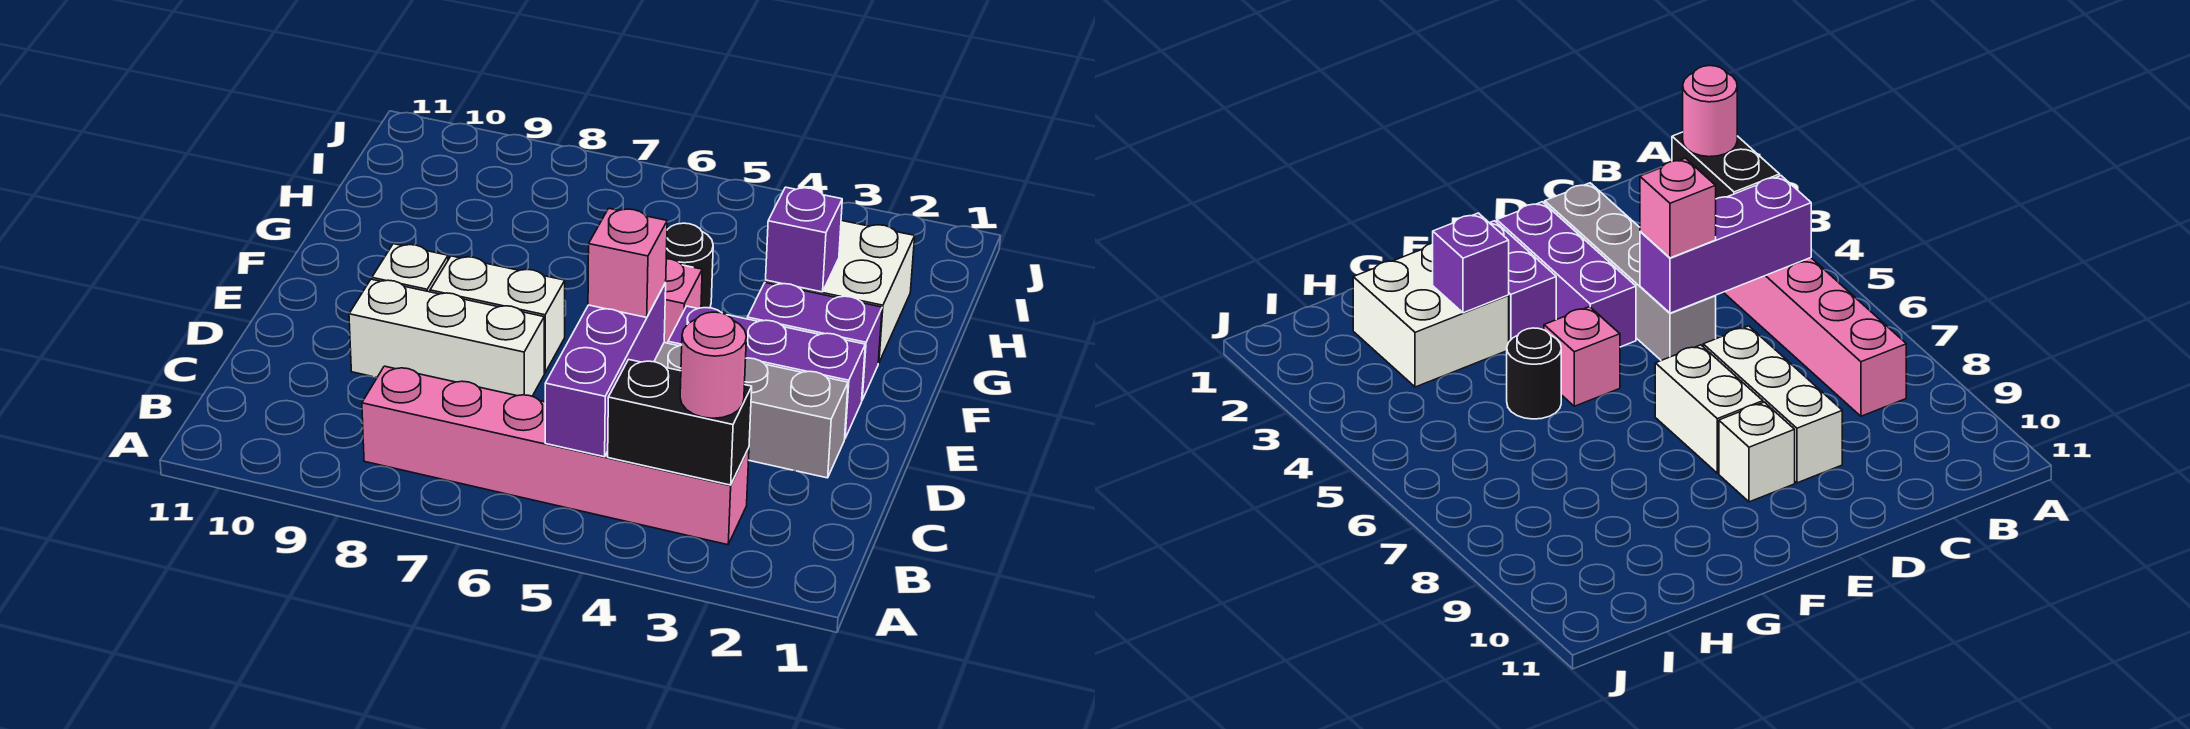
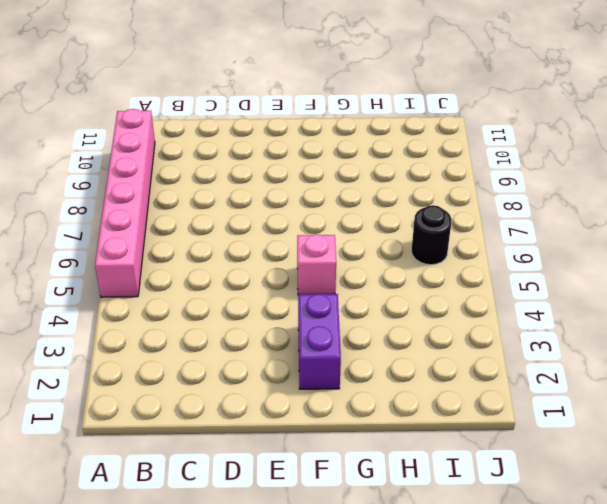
pink 1x6 brick [95,109,155,297] -> pink 1x6 brick moved to [362,366,749,545]
black 1x1 round brick [411,205,452,265] -> black 1x1 round brick moved to [666,223,713,308]
none -> grey 1x4 brick [654,343,848,478]
none -> white 1x3 brick [349,279,544,396]
none -> purple 1x3 brick [668,306,865,438]

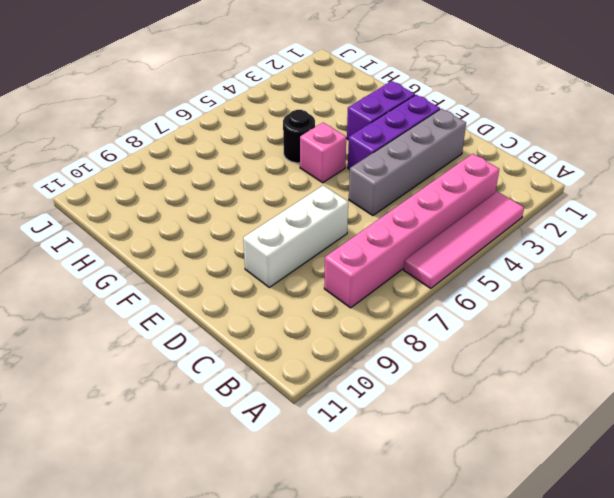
pink 1x4 tile [404,192,524,289] -> none
none -> white 1x2 brick [430,256,565,373]
none -> white 1x1 brick [372,244,448,292]
none -> white 2x2 brick [765,220,915,363]

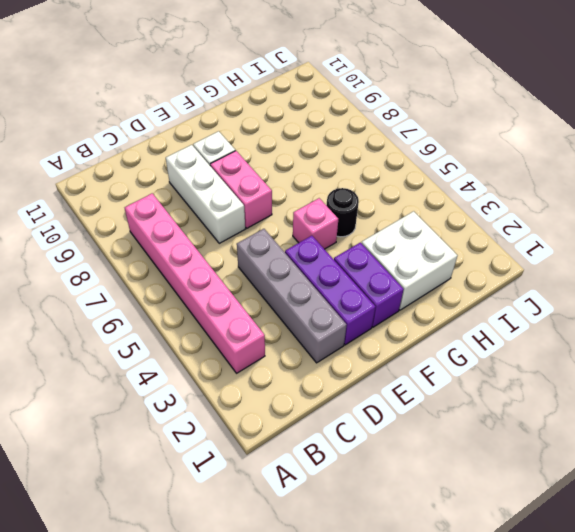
pink 1x2 brick [210,151,272,228] -> white 1x2 brick [430,256,565,373]
none -> black 1x2 brick [608,359,752,485]
none -> purple 1x3 brick [545,283,666,457]
none -> purple 1x1 brick [766,187,842,292]

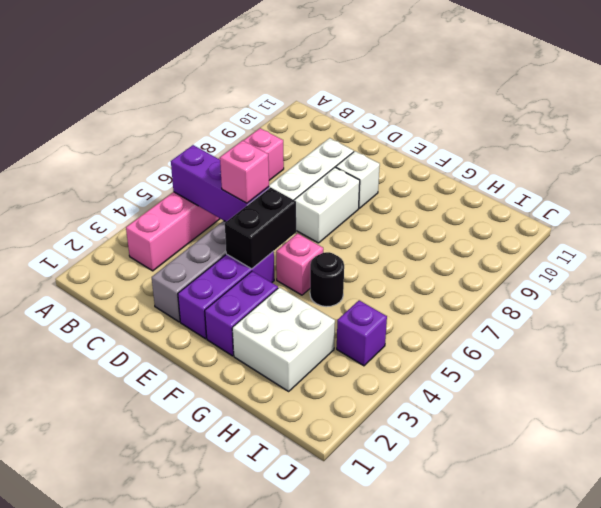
black 1x2 brick [225,187,296,269] -> black 1x2 brick moved to [608,359,752,485]
purple 1x1 brick [337,300,387,366] -> purple 1x1 brick moved to [766,187,842,292]
none -> pink 1x1 round brick [680,312,746,418]

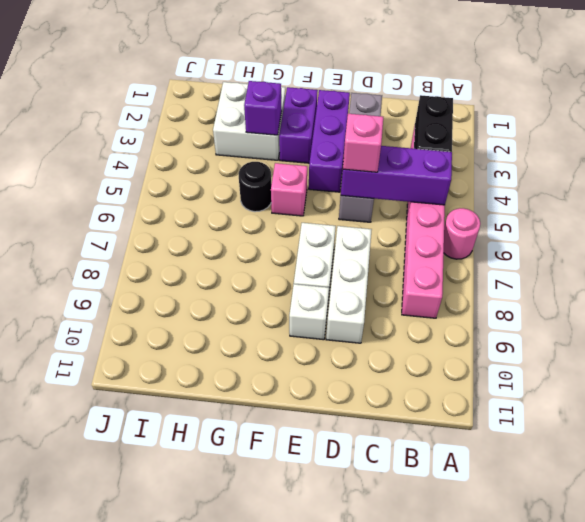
pink 1x1 round brick [444,208,480,259] -> pink 1x1 round brick moved to [680,312,746,418]

